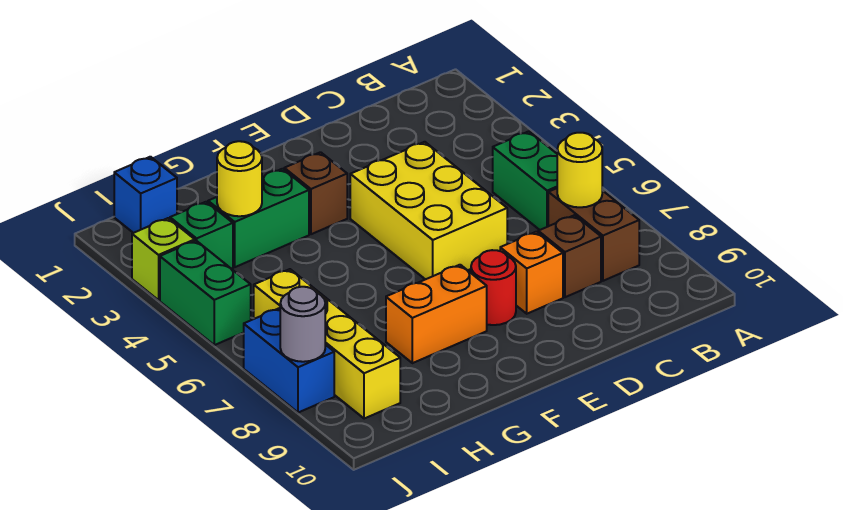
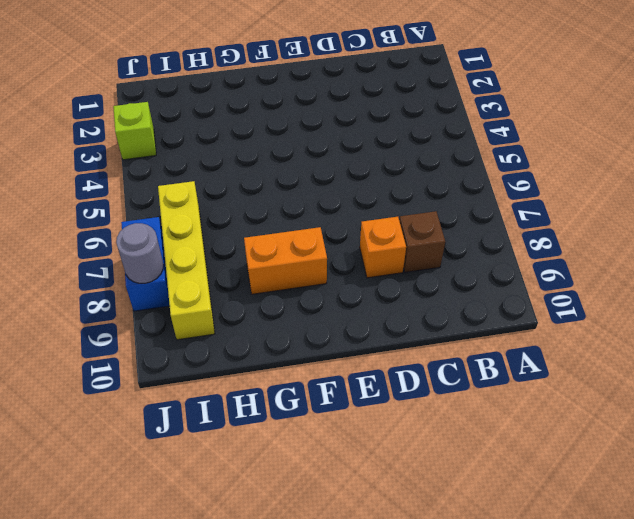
none -> green 1x2 brick [493,131,557,230]
none -> brown 1x2 brick [548,188,639,281]
none -> yellow 2x3 brick [350,142,507,279]

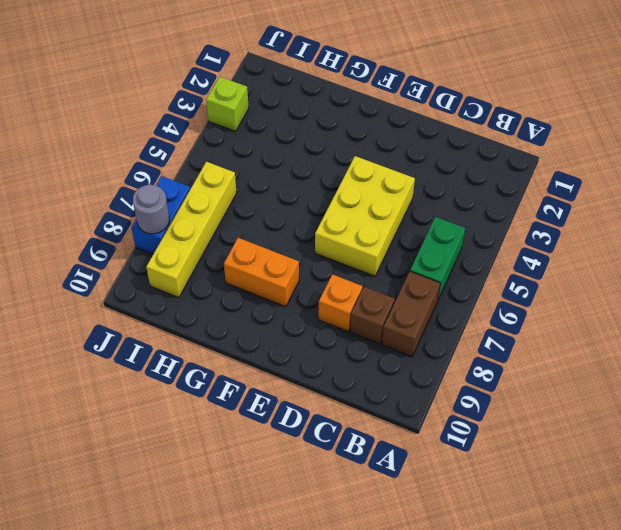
none -> red 1x1 round brick [471,250,516,325]
none -> brown 1x1 brick [284,152,347,234]
none -> green 1x2 brick [208,169,309,267]

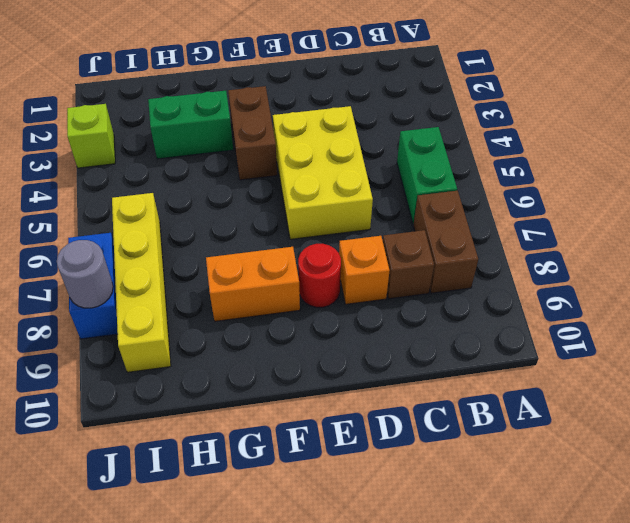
brown 1x2 brick [228,86,277,180] -> brown 1x1 brick [284,152,347,234]
none -> blue 1x1 brick [114,157,177,233]
none -> green 1x1 brick [170,202,233,269]
none -> green 1x2 brick [160,241,251,345]

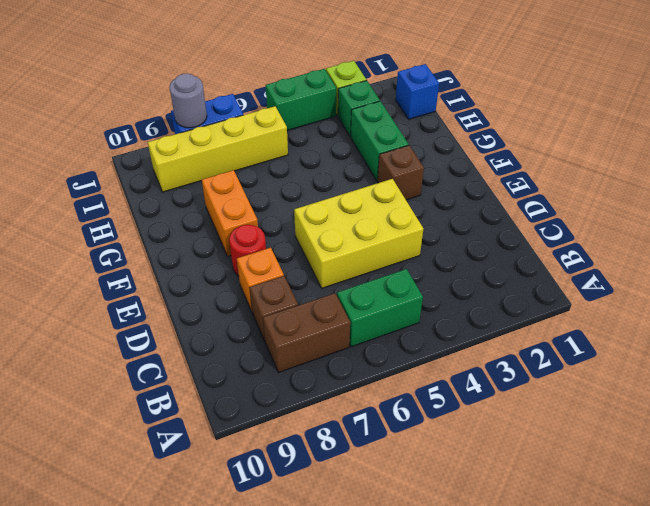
none -> yellow 1x1 round brick [557,133,602,207]
none -> yellow 1x1 round brick [217,141,262,216]

